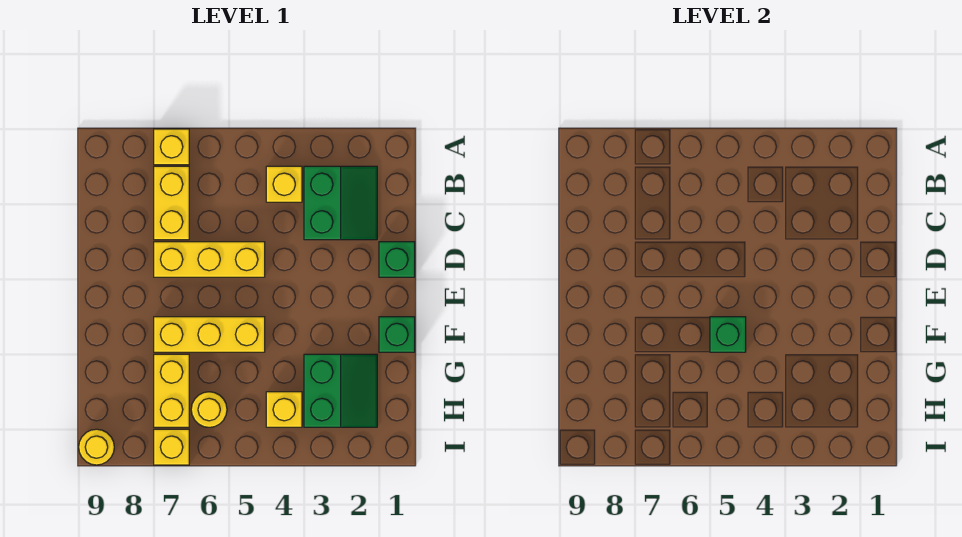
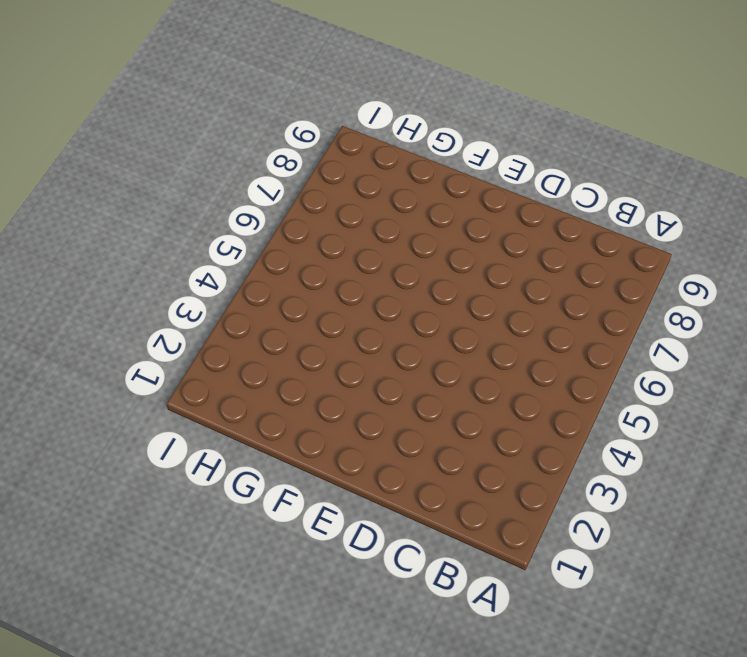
none -> yellow 1x1 brick [154,129,189,165]
none -> green 2x2 slope [304,166,377,240]
none -> yellow 1x1 brick [266,166,302,202]

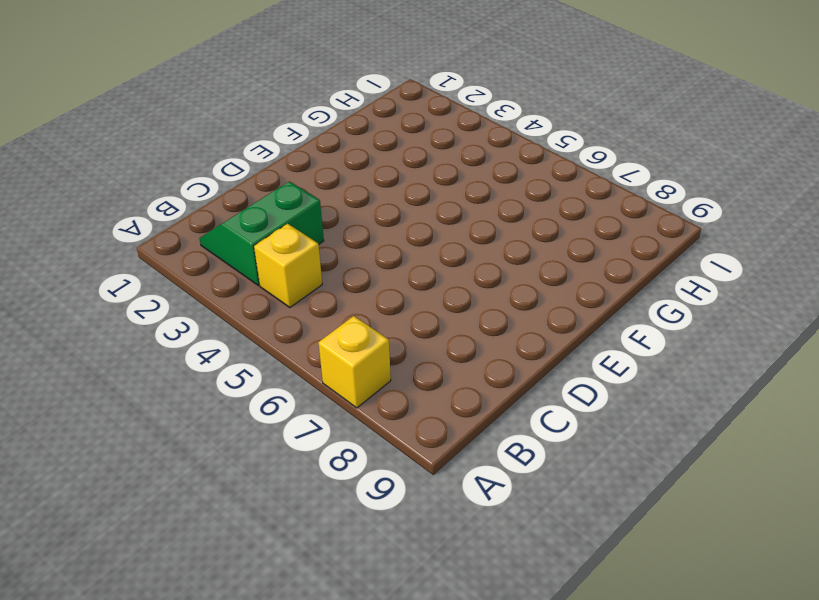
none -> yellow 1x2 brick [154,166,189,240]
none -> green 1x1 brick [379,242,415,277]
none -> yellow 1x3 brick [154,242,265,277]

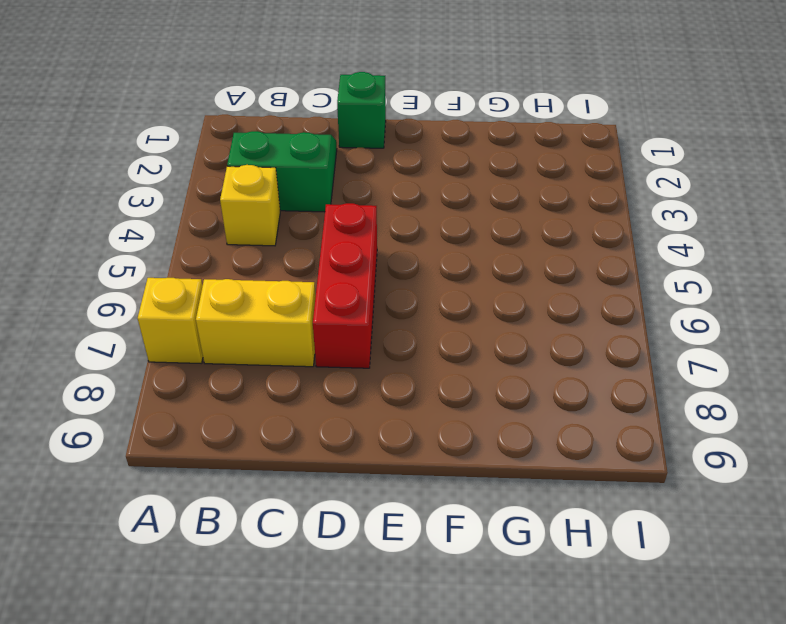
red 1x3 brick [313,203,377,368] -> yellow 1x3 brick [154,242,265,277]
none -> green 1x1 brick [379,317,415,352]
none -> yellow 1x3 brick [154,317,265,352]
none -> green 2x2 slope [304,354,377,427]

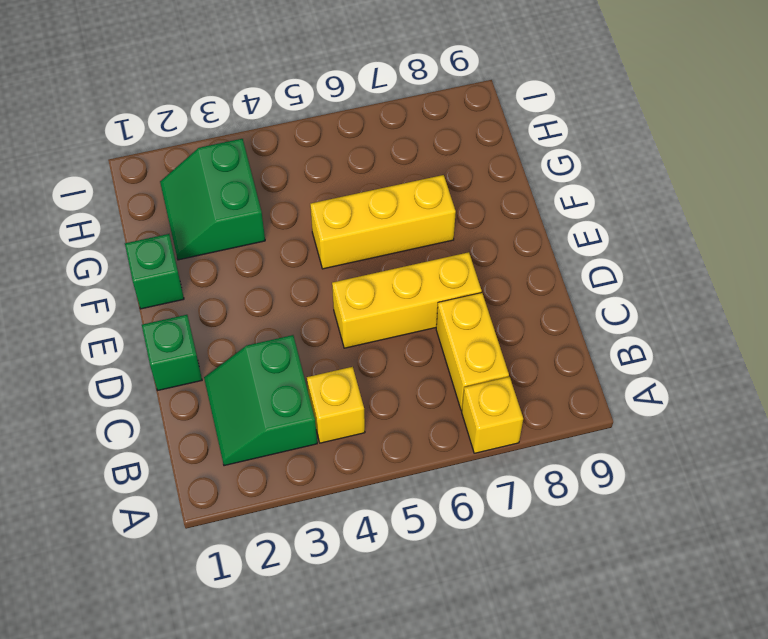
none -> yellow 1x2 brick [154,354,189,427]
none -> yellow 1x1 brick [266,392,302,427]
none -> yellow 1x1 round brick [191,392,227,427]

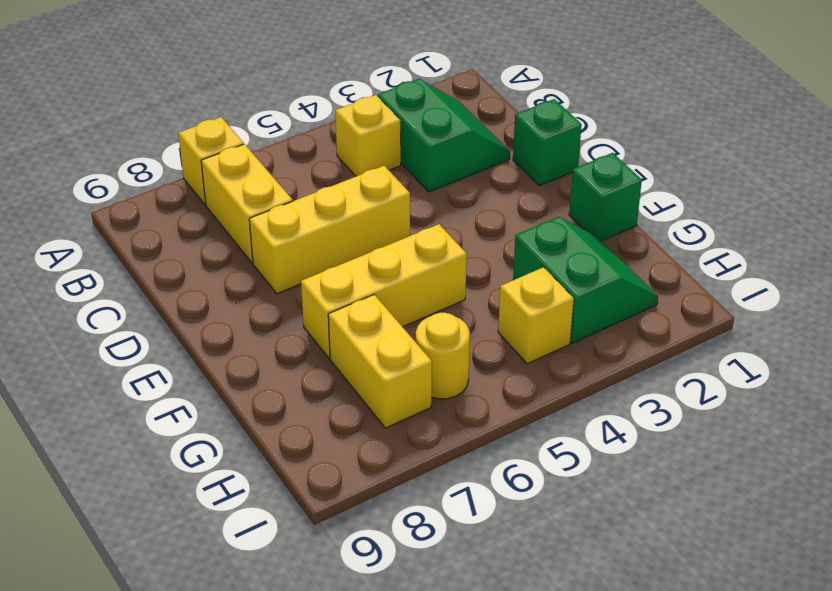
none -> yellow 1x1 brick [154,429,189,465]
none -> yellow 1x1 round brick [79,429,114,465]
none -> green 1x1 brick [710,317,746,352]

